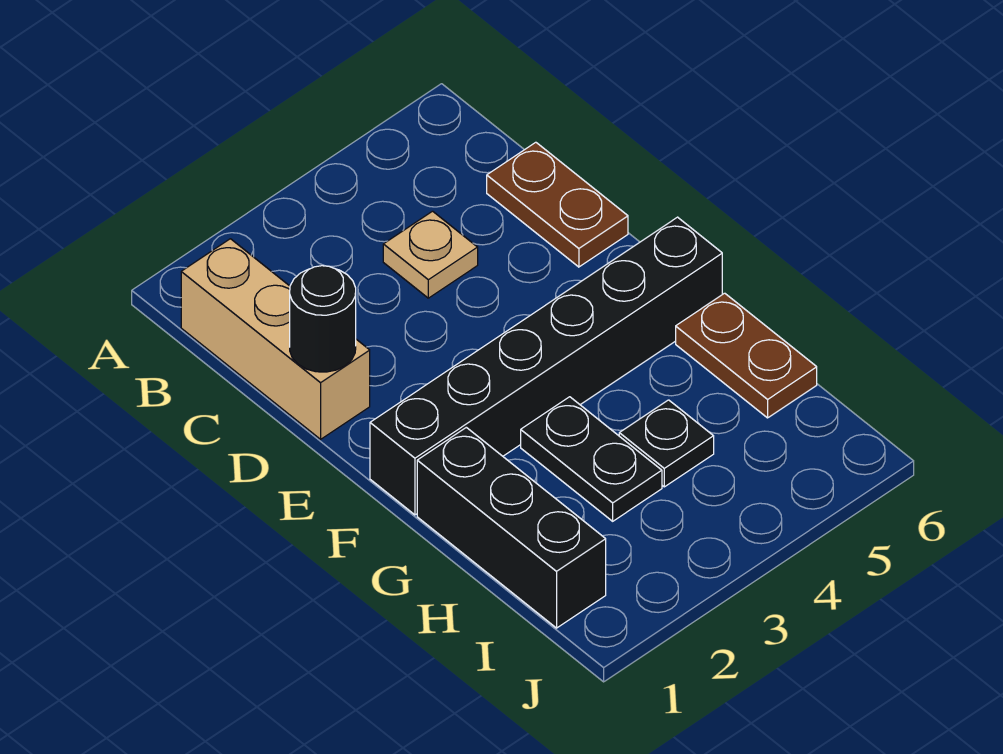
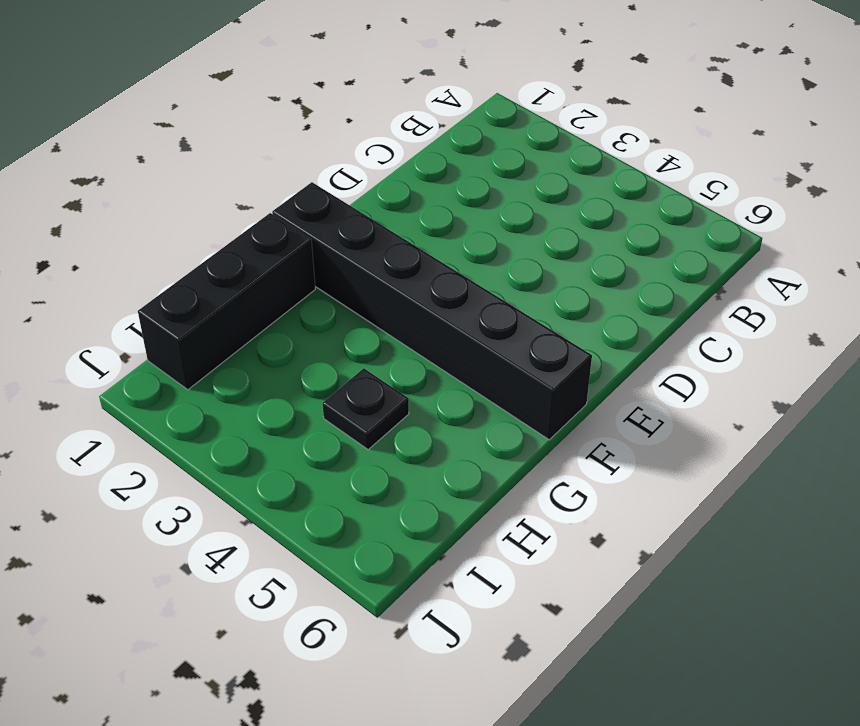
none -> tan 1x3 brick [181,239,370,439]
none -> tan 1x1 plate [383,211,478,298]

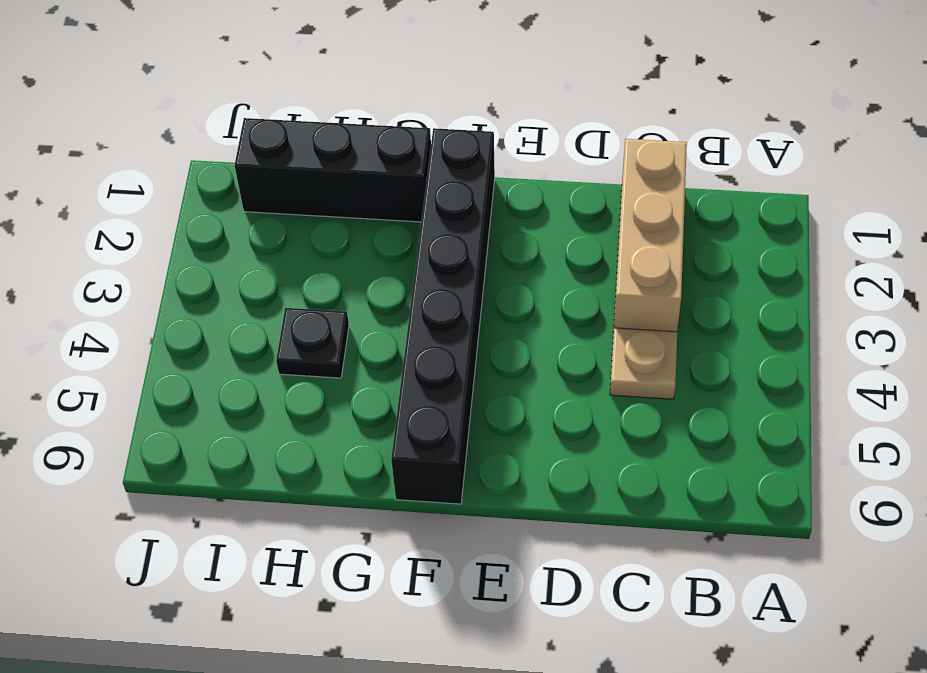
tan 1x3 brick [613,139,687,333] -> tan 1x3 brick turned to [181,239,370,439]
none -> brown 1x2 plate [487,142,628,267]
none -> black 1x2 plate [521,397,662,521]

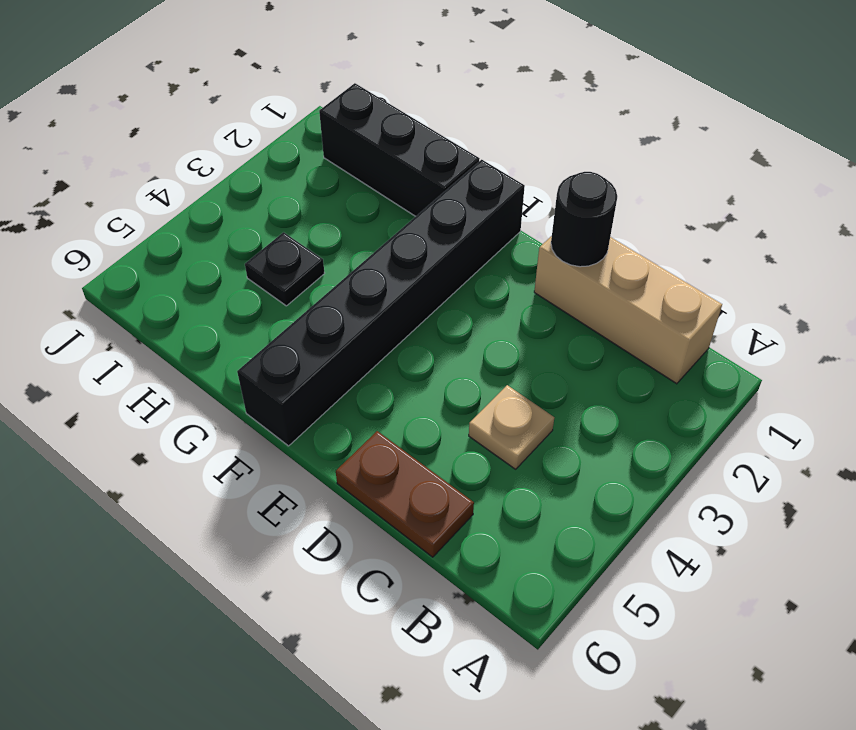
none -> black 1x2 plate [521,397,662,521]
none -> brown 1x2 plate [676,293,817,418]

